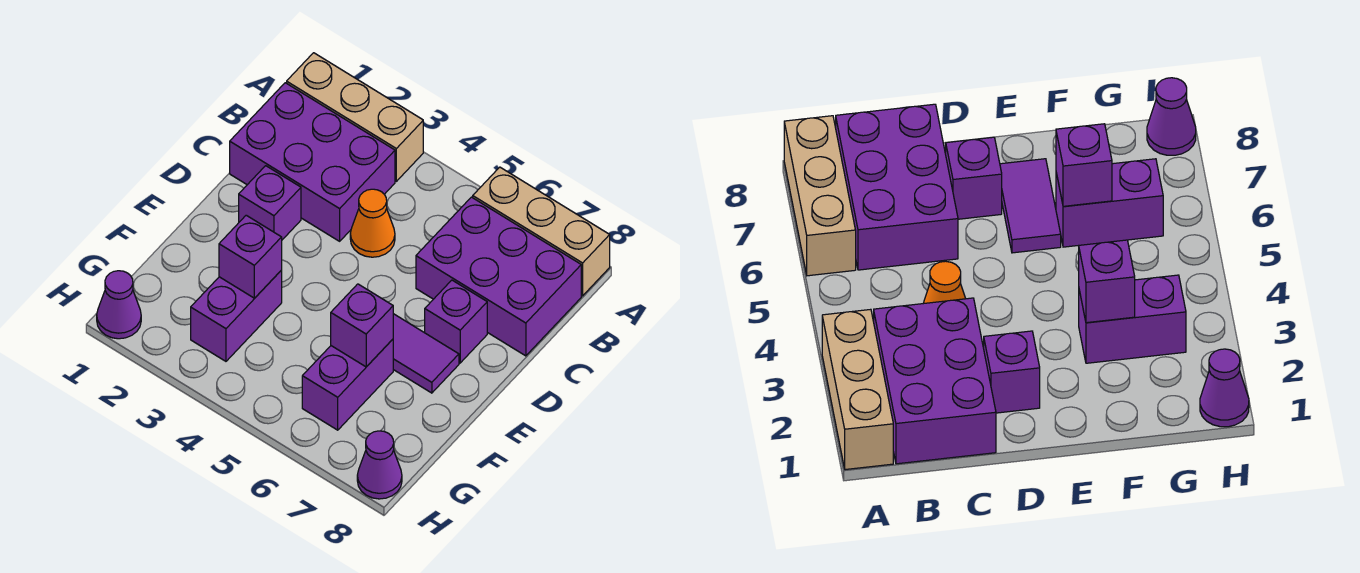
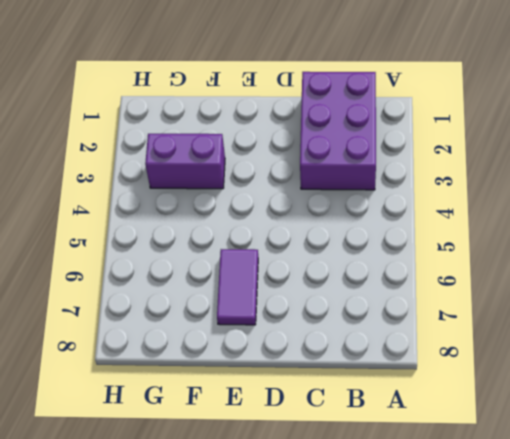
none -> tan 1x3 brick [287,53,423,181]
none -> tan 1x3 brick [473,167,610,296]
none -> purple 2x3 brick [416,197,581,356]

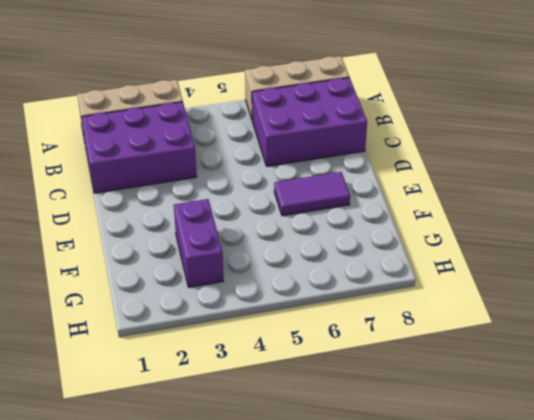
none -> orange 1x1 cone [350,189,395,257]
none -> purple 1x1 brick [239,166,301,240]
none -> purple 1x1 brick [425,280,487,363]

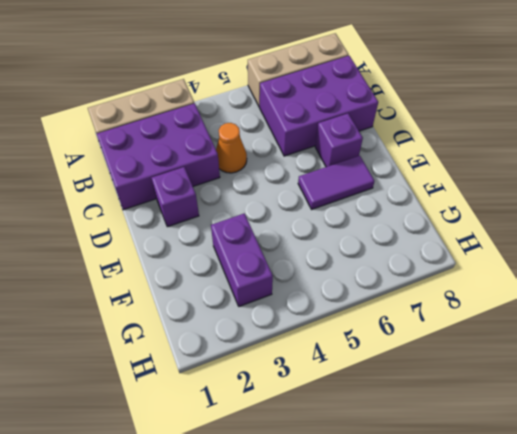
none -> purple 1x2 brick [302,339,393,430]
none -> purple 1x1 cone [97,271,141,339]
none -> purple 1x1 cone [357,431,402,499]

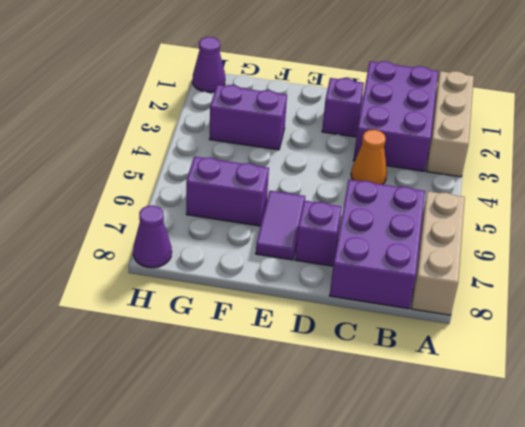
none -> purple 1x1 brick [219,215,282,298]
none -> purple 1x1 brick [331,284,393,367]

